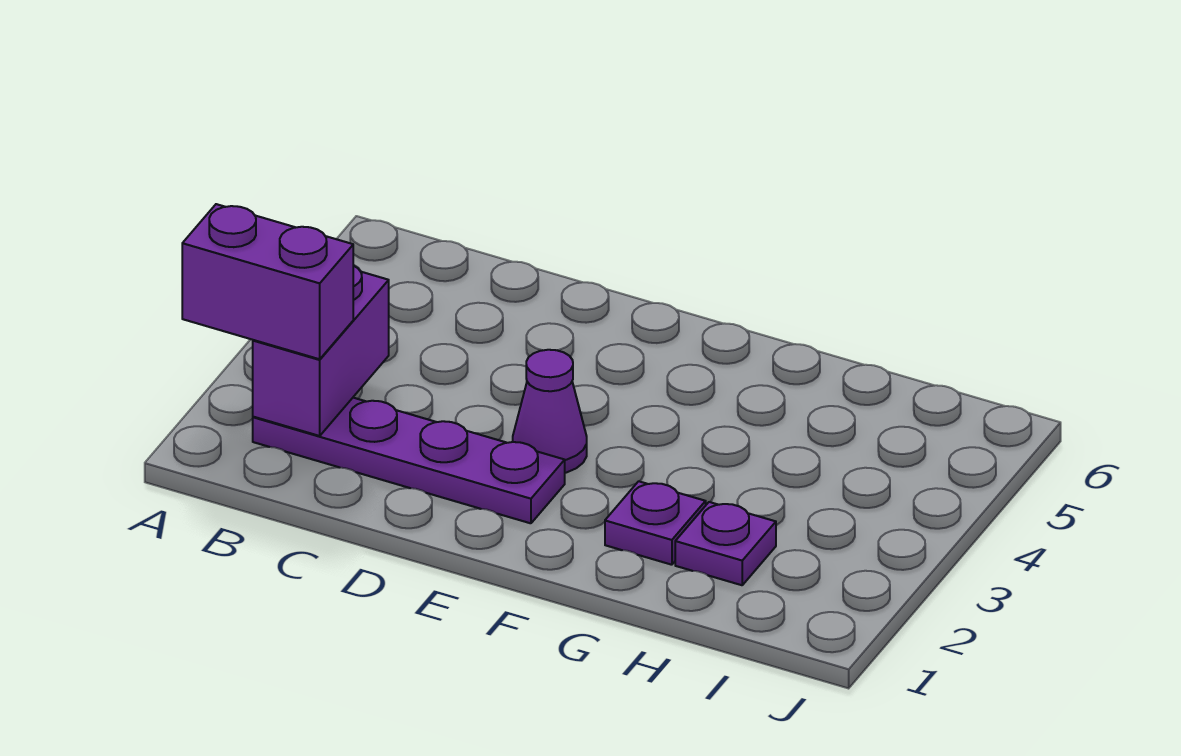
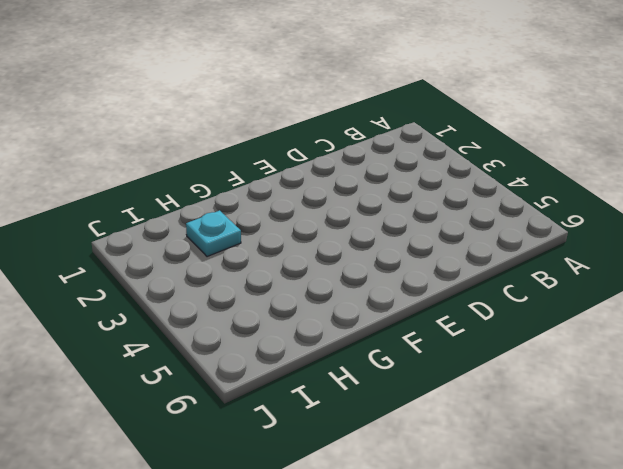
cyan 1x1 plate [186,210,241,257] -> purple 1x1 plate [675,502,776,585]
none -> purple 1x4 plate [253,398,565,523]
none -> purple 1x1 cone [513,350,587,473]

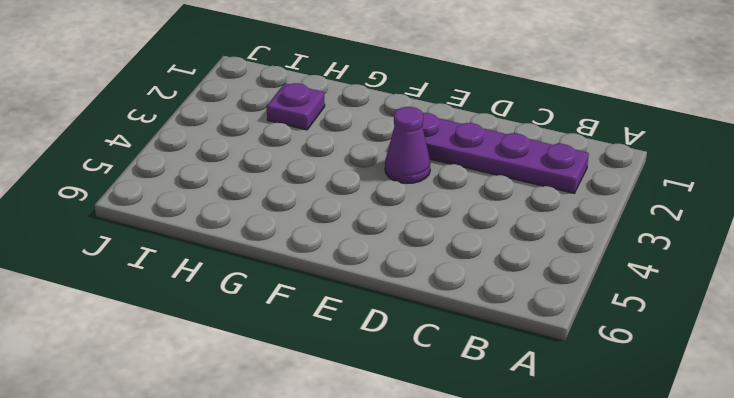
none -> purple 1x1 plate [605,481,706,565]
none -> purple 1x2 brick [253,266,389,436]

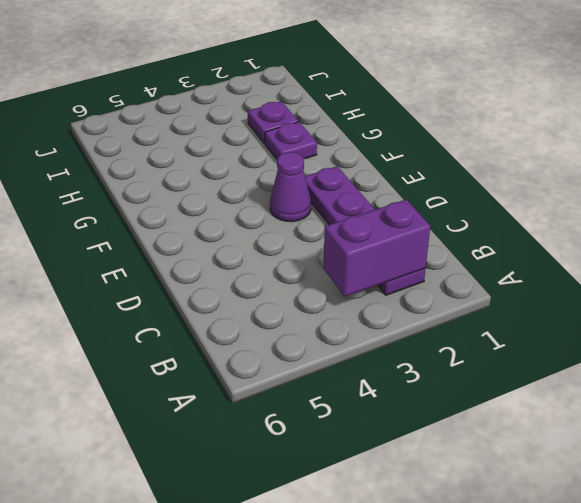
none -> purple 1x2 brick [182,204,353,359]

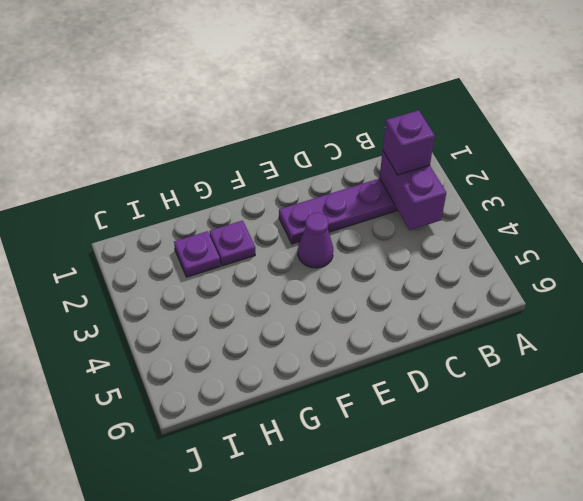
purple 1x1 brick [383,110,435,175] -> purple 1x2 brick [182,204,353,359]

